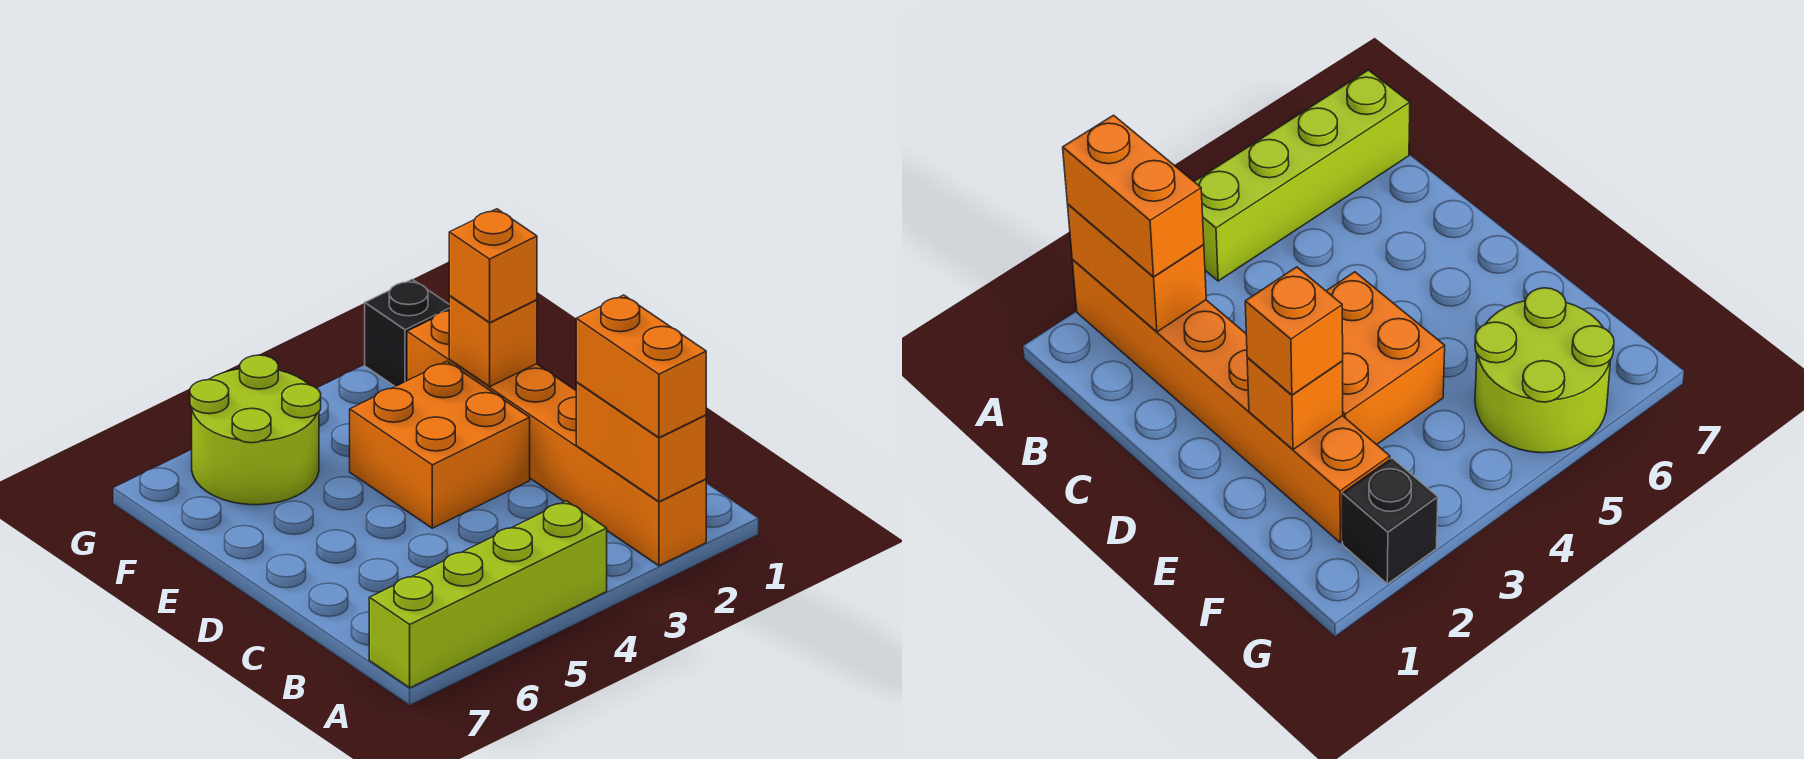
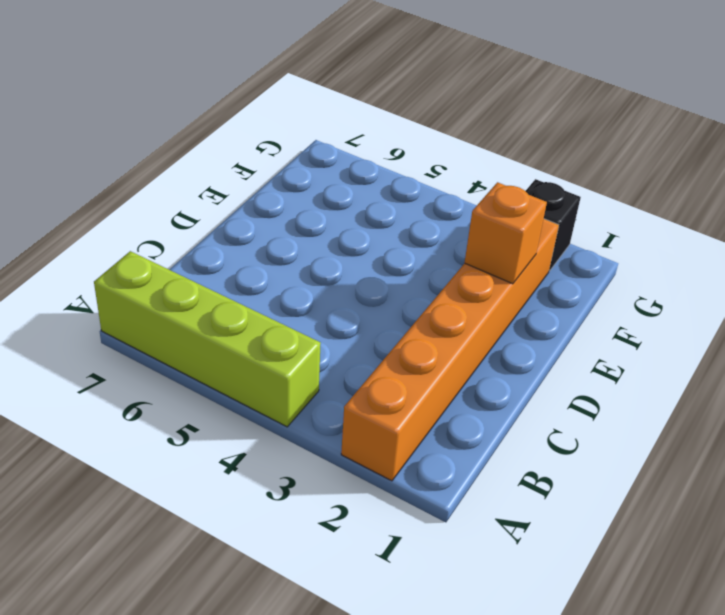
none -> orange 2x2 brick [350,361,530,528]
none -> lime 2x2 round brick [190,355,321,505]

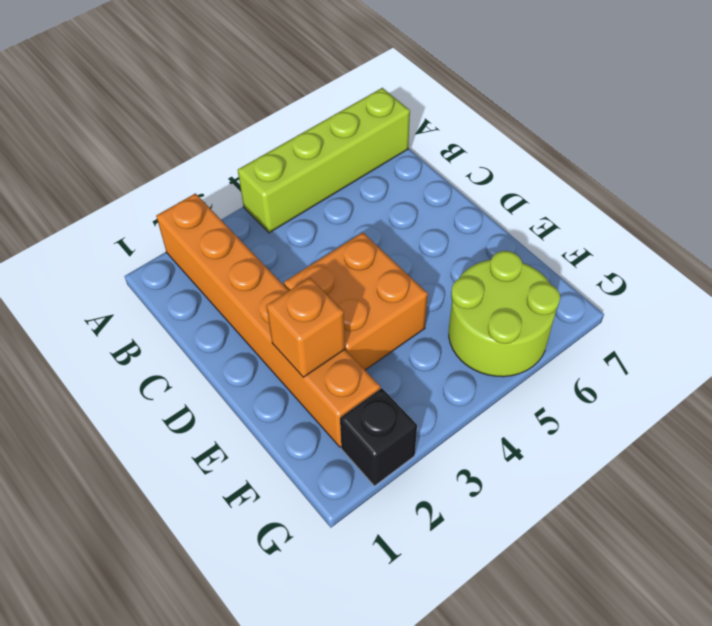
none -> orange 1x2 brick [576,382,706,502]
none -> orange 1x2 brick [576,295,706,438]

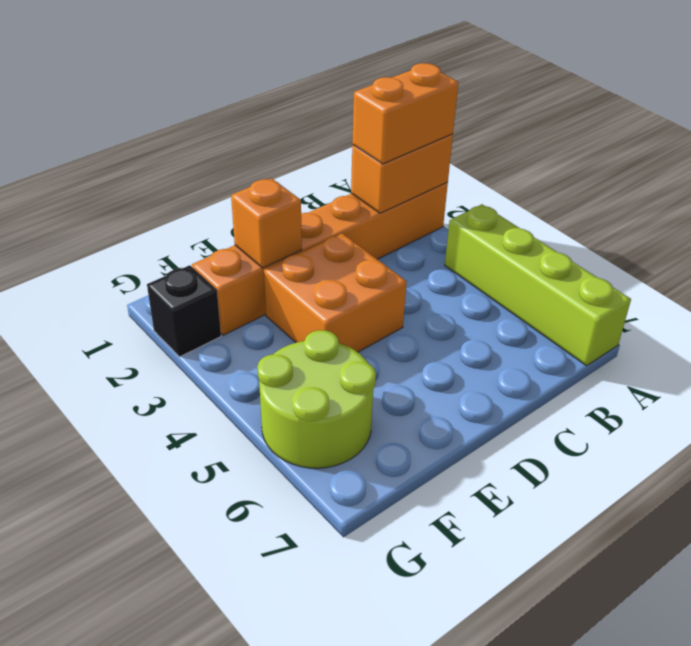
none -> orange 1x1 brick [449,209,537,322]

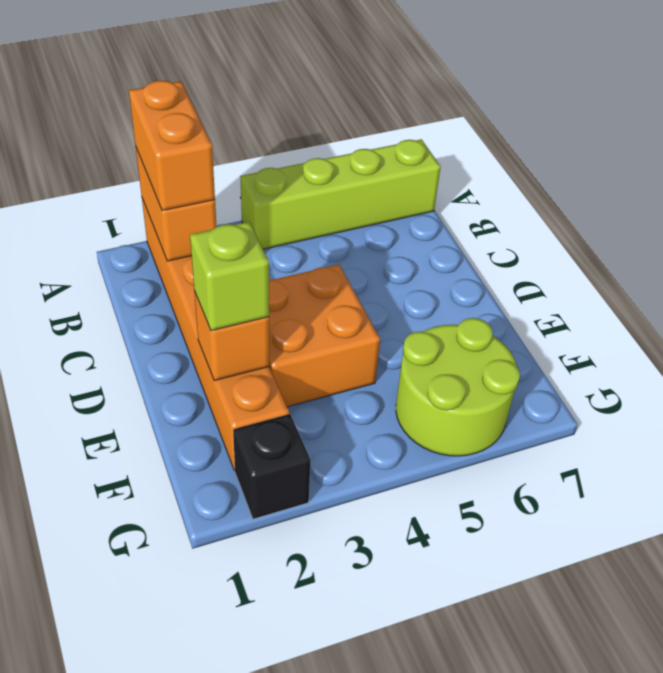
lime 1x1 brick [190,222,269,331] -> orange 1x1 brick [449,209,537,322]

